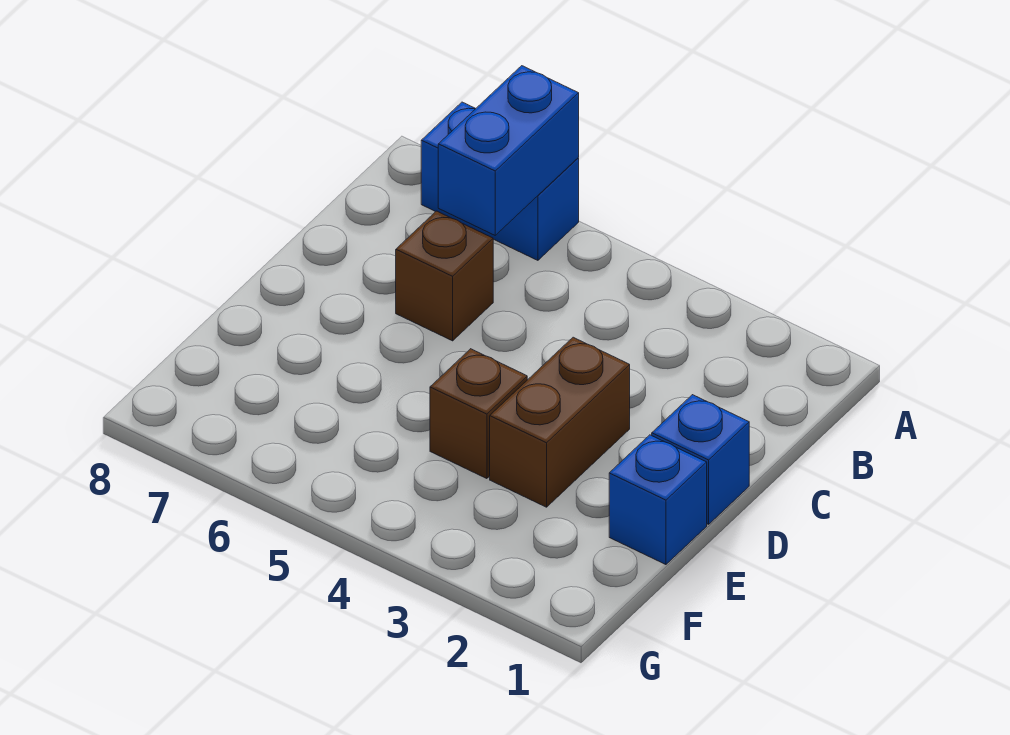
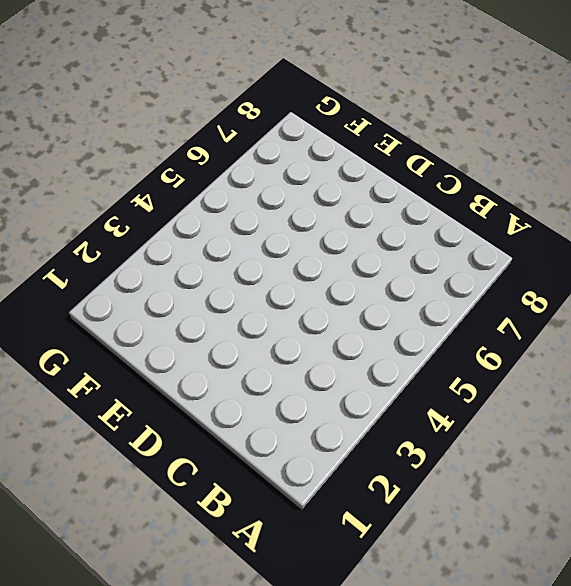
none -> blue 1x2 brick [421,102,579,260]
none -> brown 1x1 brick [396,211,493,341]

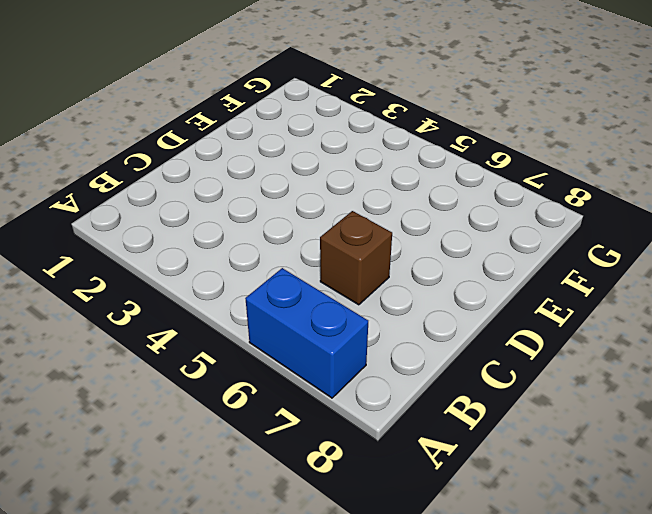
none -> blue 1x1 brick [652,395,749,524]
none -> brown 1x2 brick [490,337,630,507]

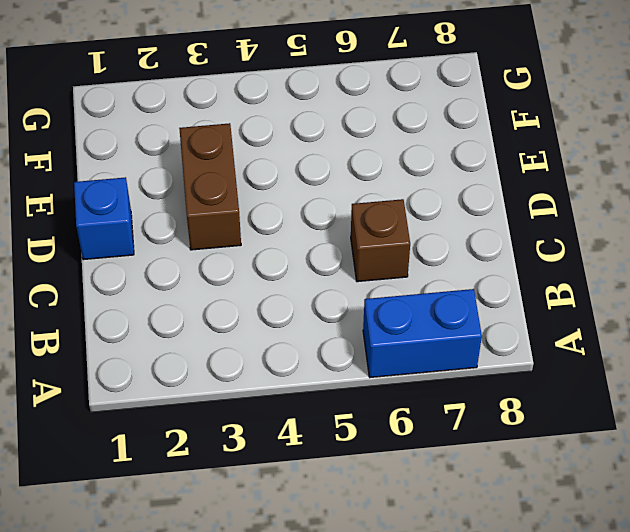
none -> blue 1x1 brick [609,435,707,565]
none -> brown 1x1 brick [430,349,527,479]

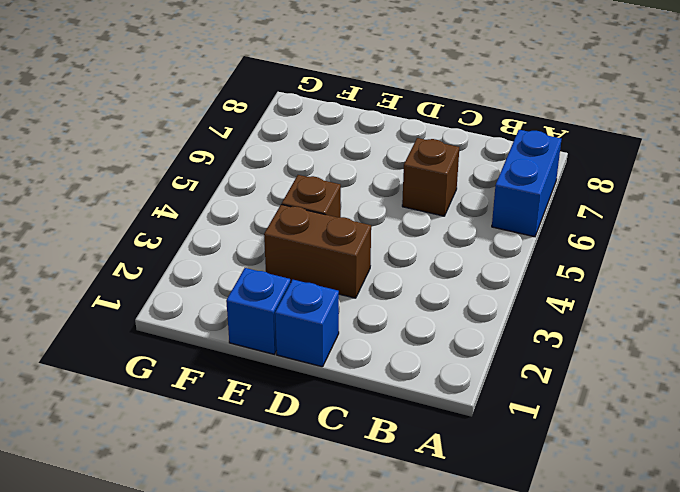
none -> blue 1x2 brick [438,66,579,235]

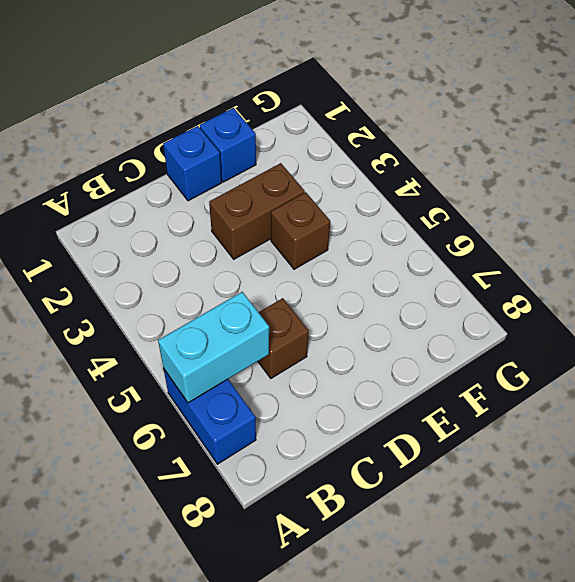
cyan 1x2 brick [158,292,269,403] -> blue 1x2 brick [438,66,579,235]

